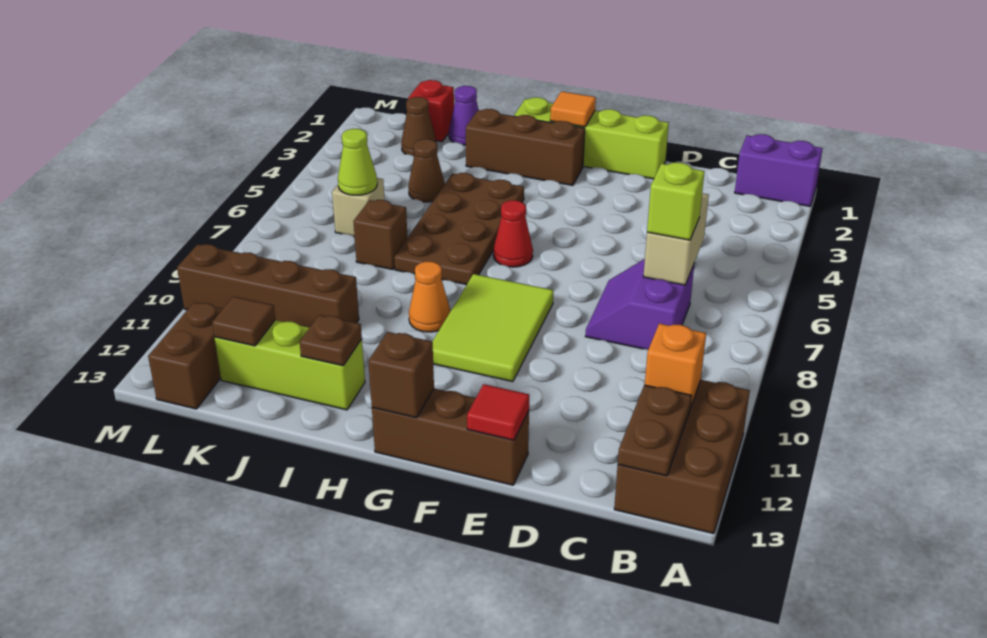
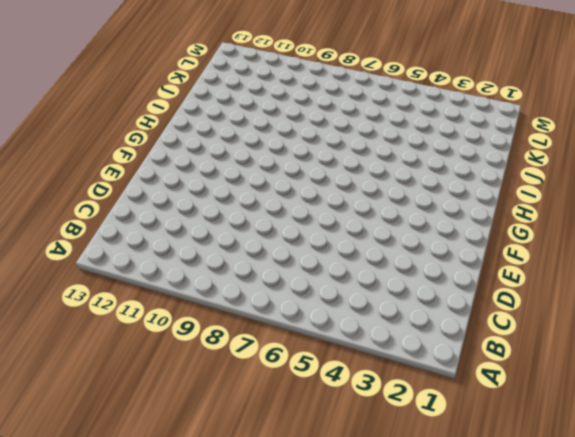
none -> purple 1x2 brick [735,134,823,206]
none -> brown 2x3 brick [614,380,750,534]
none -> purple 2x2 slope [585,259,695,349]

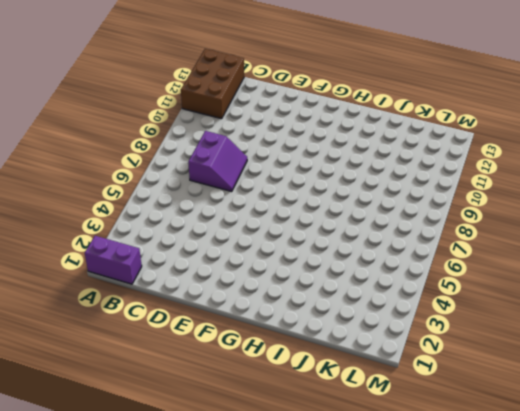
none -> lime 1x4 brick [514,97,669,179]
none -> brown 1x3 brick [372,388,529,485]
none -> lime 2x3 tile [432,274,553,382]

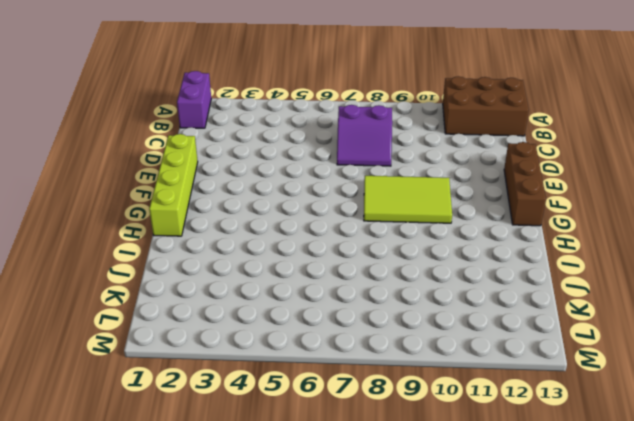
none -> brown 1x3 brick [466,109,585,186]
none -> red 1x1 cone [493,200,533,267]
none -> brown 2x4 plate [394,173,524,285]

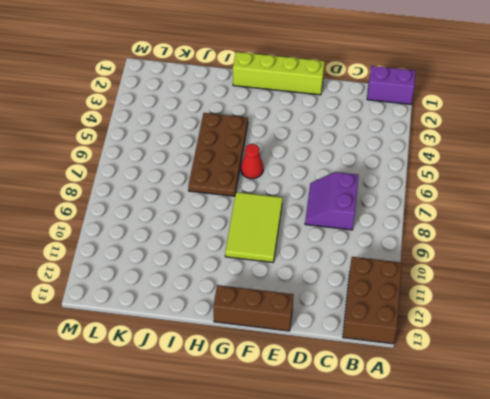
none -> brown 1x3 brick [466,109,585,186]
none -> orange 1x1 cone [409,261,450,332]
none -> lime 1x3 brick [214,320,365,410]

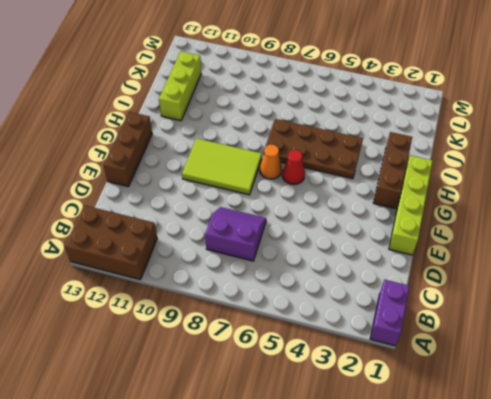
orange 1x1 cone [260,145,282,179] -> orange 1x1 cone moved to [409,261,450,332]
none -> purple 1x1 cone [449,86,479,145]
none -> brown 1x1 cone [408,139,445,202]
none -> brown 1x1 brick [353,200,408,270]

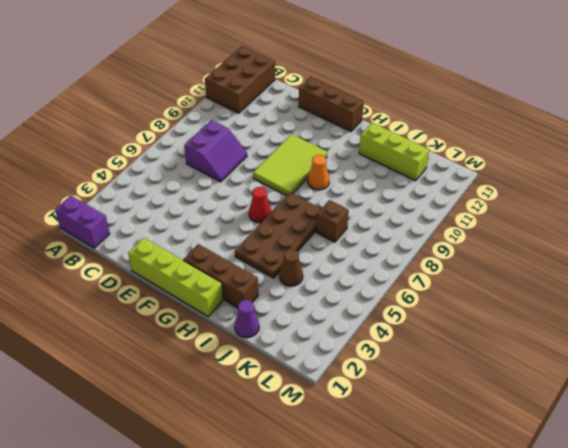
none -> brown 1x4 brick [177,244,359,327]
none -> red 1x1 brick [408,80,454,142]
none -> brown 1x1 cone [401,97,437,156]

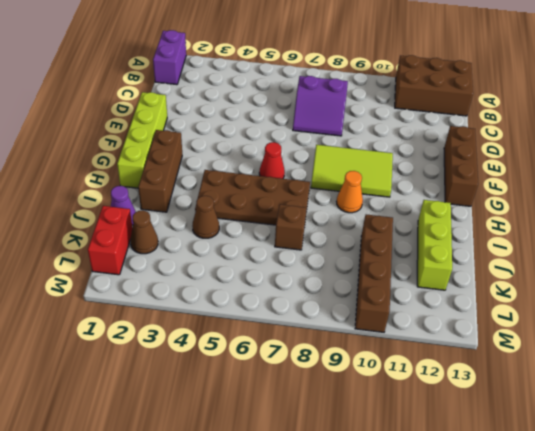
red 1x2 brick [88,206,133,275] -> red 1x1 brick [408,80,454,142]
none -> tan 1x1 brick [332,178,385,236]
none -> brown 1x2 brick [148,302,223,409]
none -> orange 1x1 brick [645,323,706,408]

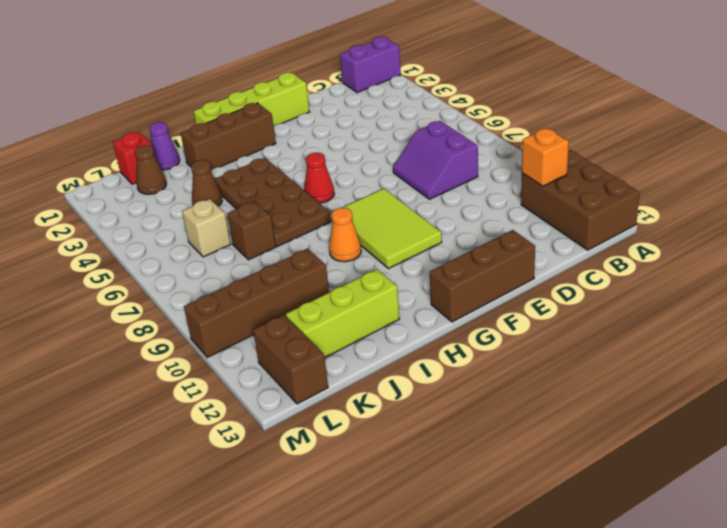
none -> brown 1x2 plate [618,385,692,476]
none -> tan 1x2 brick [643,193,709,285]
none -> red 1x1 tile [467,384,529,440]

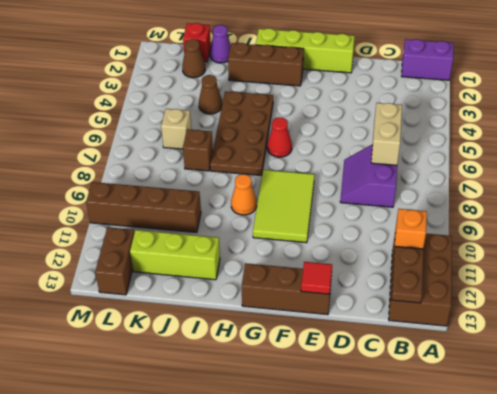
none -> orange 1x1 tile [550,91,596,127]
none -> brown 1x1 brick [368,332,434,418]
none -> brown 1x1 plate [300,315,362,366]

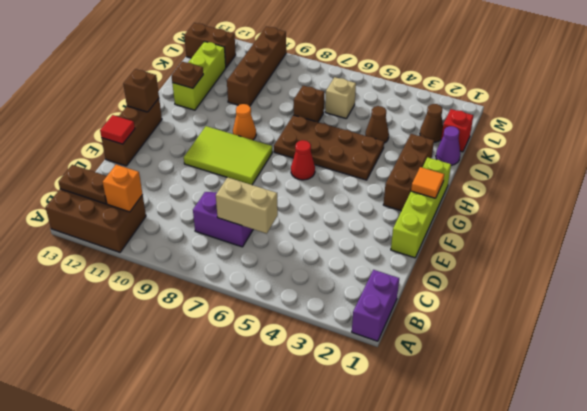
none -> lime 1x1 cone [338,129,377,195]
none -> brown 1x1 tile [212,296,275,346]
none -> lime 1x1 brick [647,162,704,240]

